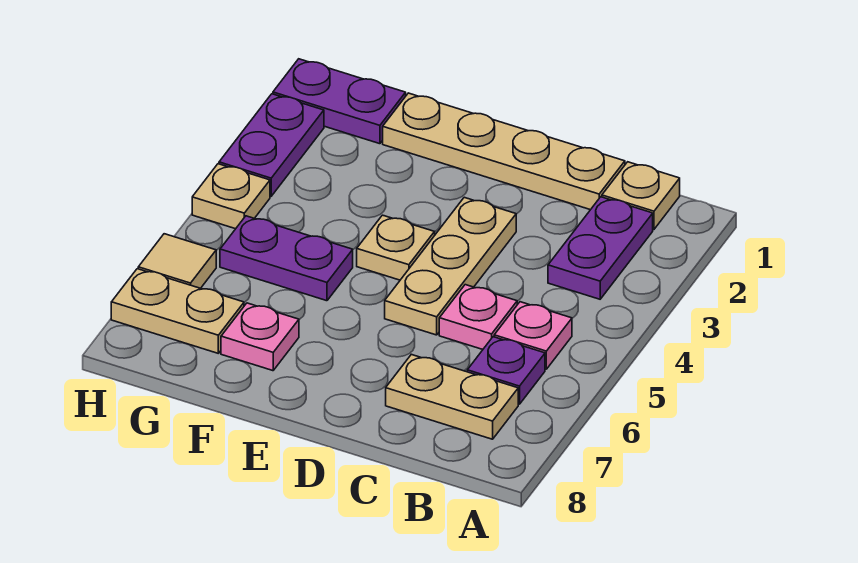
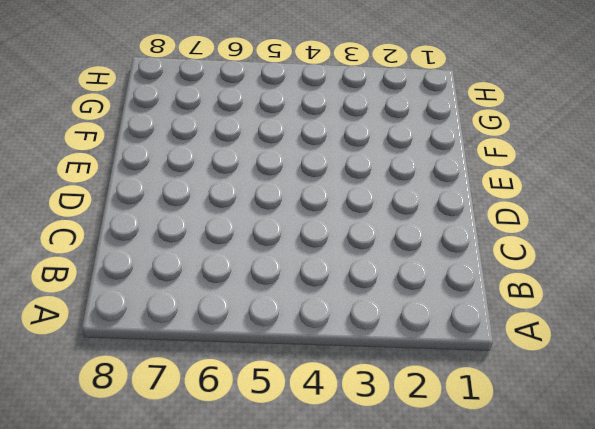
none -> tan 1x1 plate [602,162,680,229]
none -> purple 1x2 plate [548,197,653,299]
none -> pink 1x1 plate [494,302,572,369]

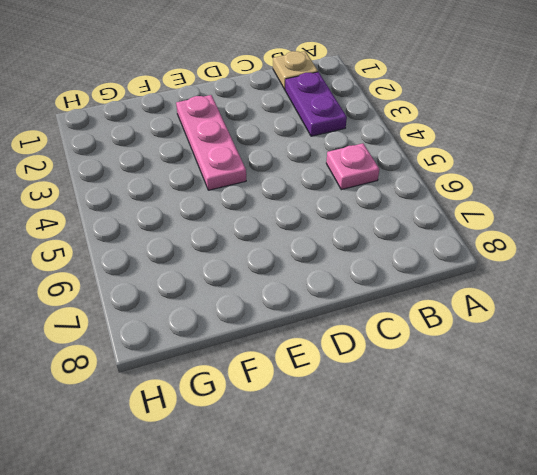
pink 1x3 plate [176,95,246,190] -> tan 1x1 plate [357,215,435,280]
none -> purple 1x1 plate [467,337,545,404]
none -> tan 1x2 plate [386,354,518,439]
none -> tan 1x4 plate [383,93,625,210]

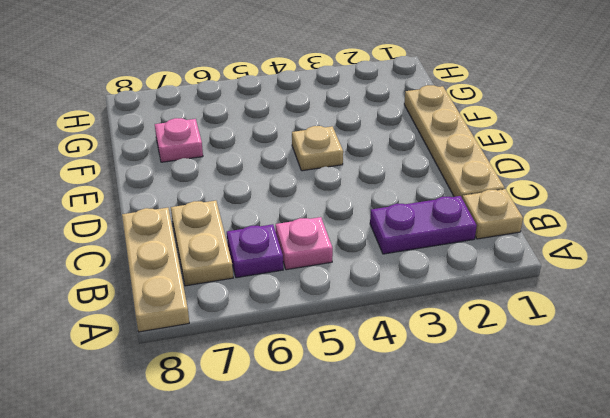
tan 1x3 plate [122,208,189,332] -> tan 1x3 plate turned to [385,197,516,335]
none -> pink 1x1 plate [439,285,517,349]
none -> purple 1x2 plate [220,216,353,301]
none -> purple 1x2 plate [273,59,406,144]

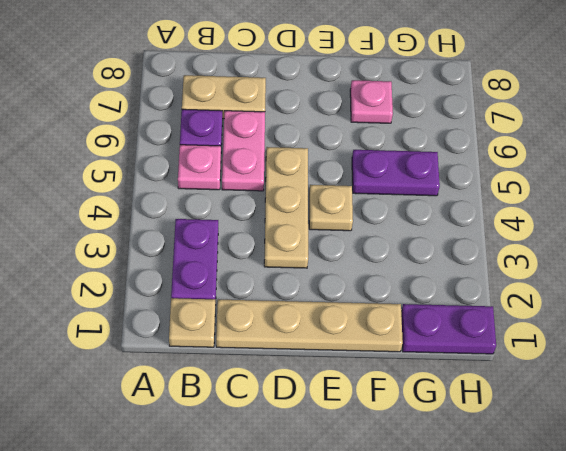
pink 1x2 plate [222,111,265,191] -> pink 1x1 plate [439,285,517,349]
none -> tan 1x2 plate [111,269,244,353]
none -> purple 1x2 plate [219,94,324,196]
none -> tan 1x1 plate [192,164,270,229]

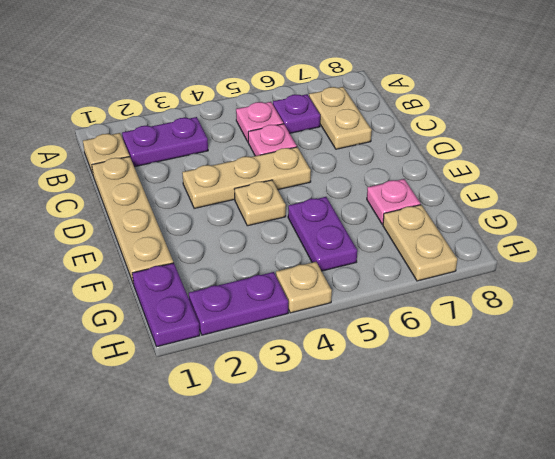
none -> tan 1x1 tile [138,234,216,288]

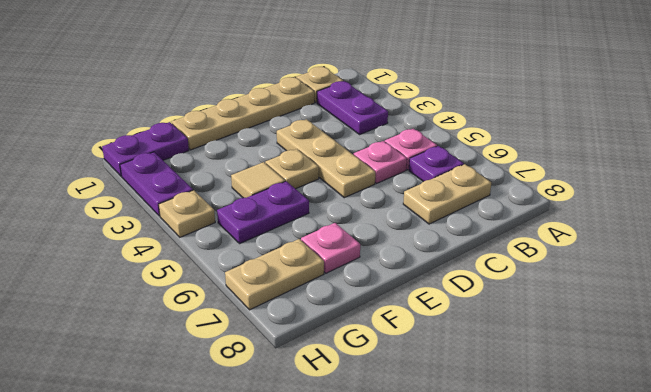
tan 1x1 tile [231,162,285,198] -> tan 1x1 tile moved to [138,234,216,288]

